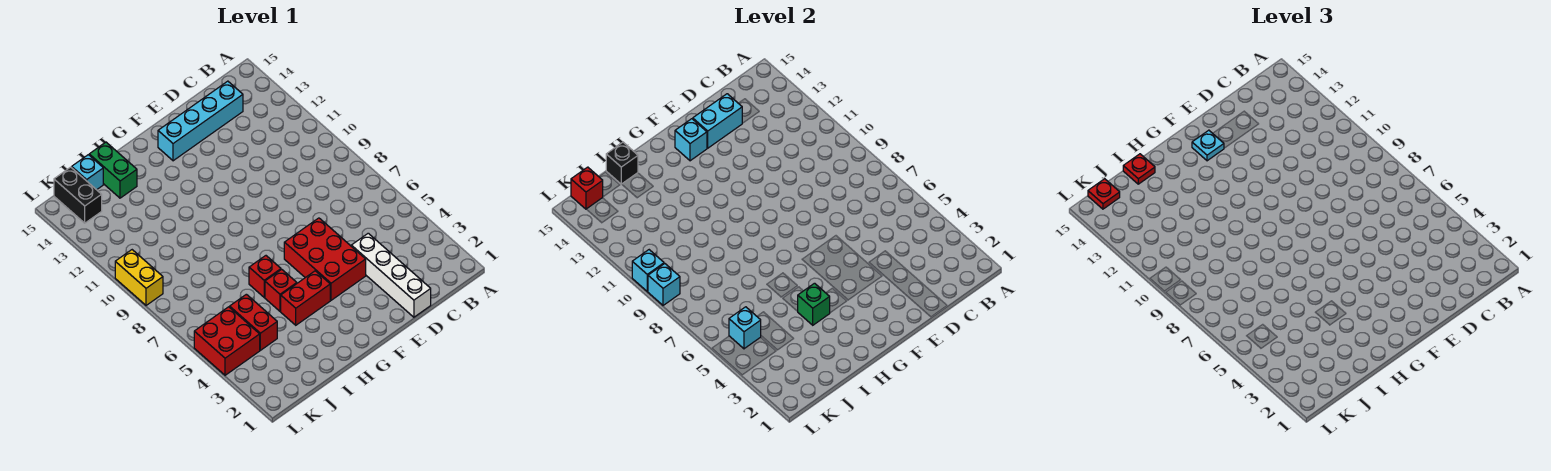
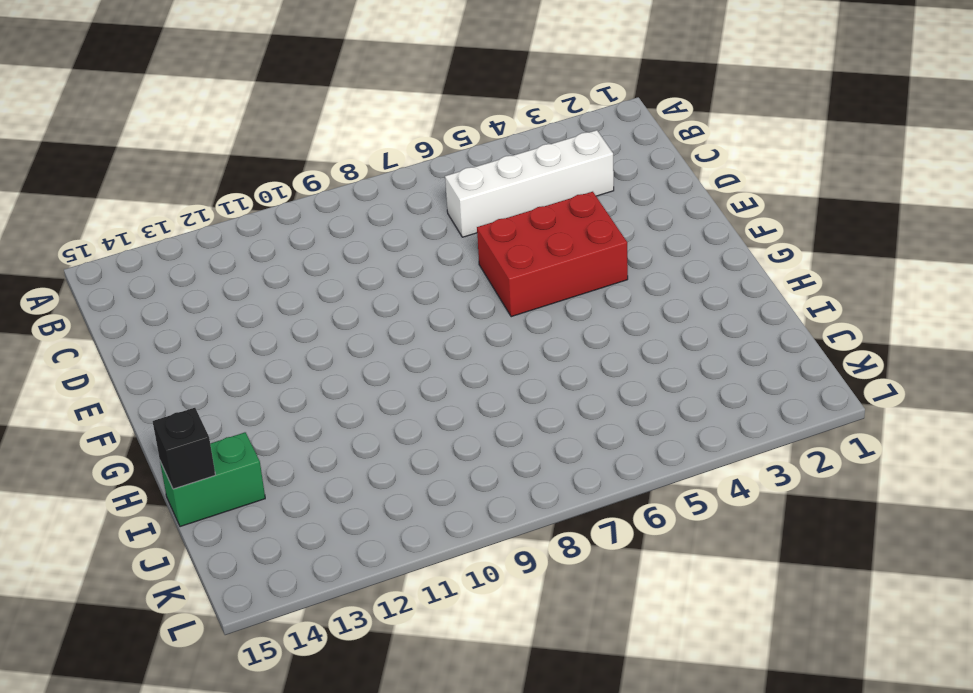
white 1x4 brick [445,130,614,237] -> white 1x4 brick moved to [351,233,431,317]
none -> cyan 1x4 brick [158,81,243,161]
none -> red 1x2 brick [281,271,330,325]
none -> red 1x1 brick [265,269,297,311]

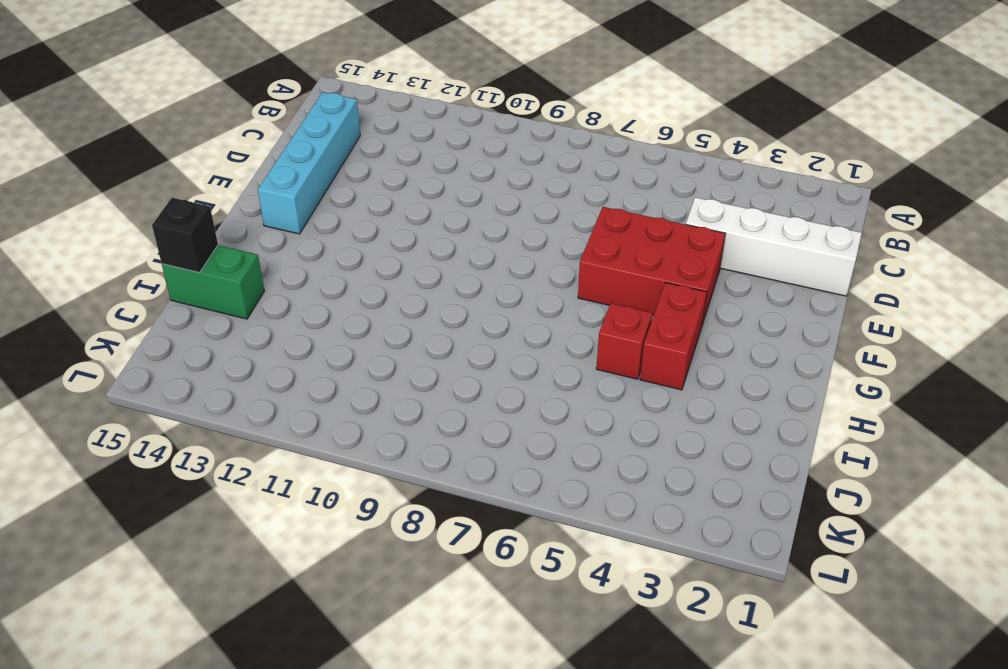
none -> red 1x1 brick [249,256,281,297]
none -> red 1x2 brick [230,294,277,350]
none -> cyan 1x1 brick [72,155,103,190]

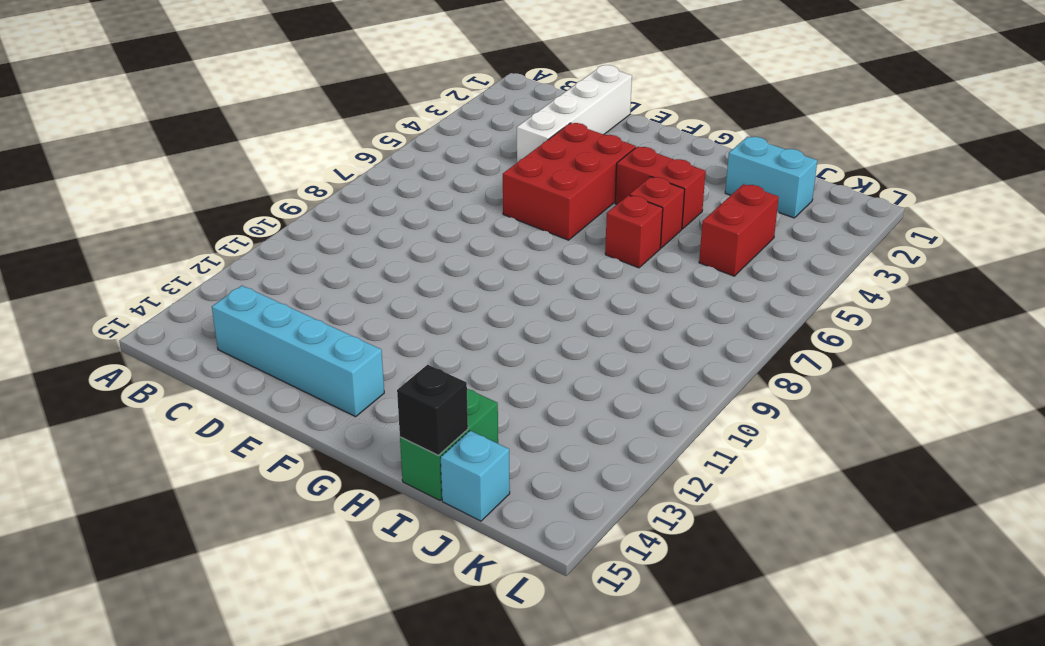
cyan 1x2 brick [725,137,817,218] -> cyan 1x2 brick moved to [693,94,742,148]
none -> red 2x2 brick [194,307,260,375]
none -> black 1x2 brick [54,167,102,223]
none -> yellow 1x2 brick [115,250,163,305]

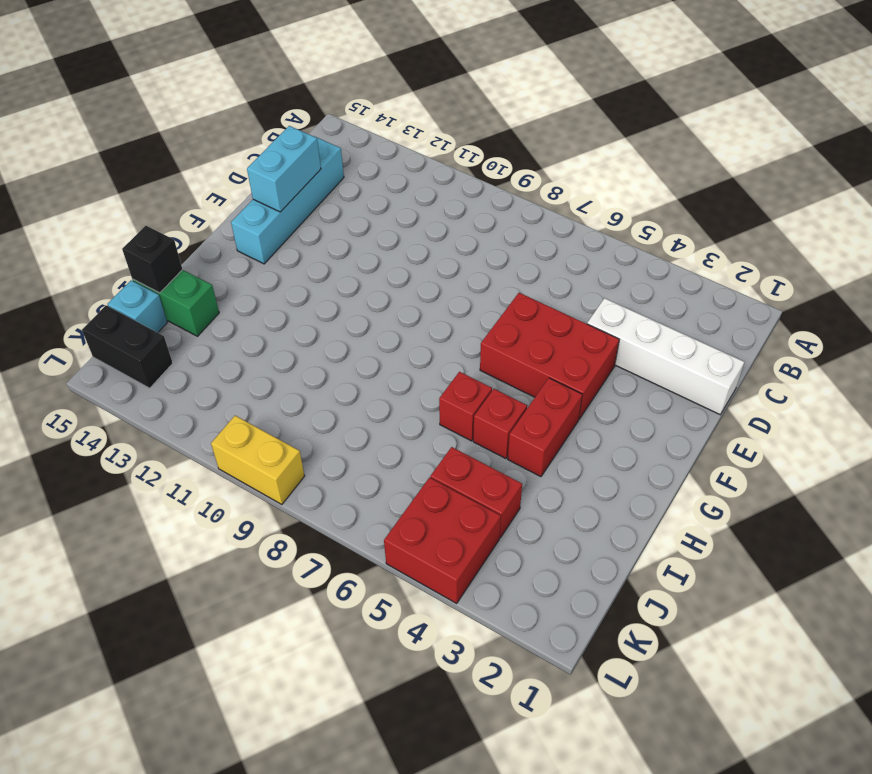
none -> cyan 1x1 brick [675,119,707,161]
none -> green 1x1 brick [798,283,830,325]
none -> cyan 1x1 brick [729,307,761,349]

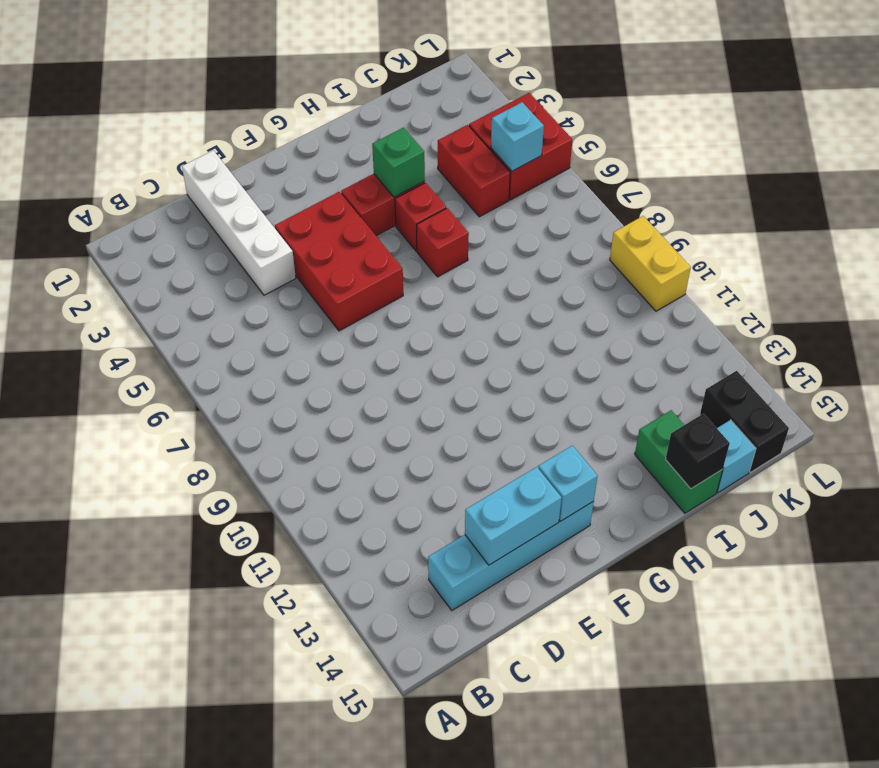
none -> red 1x1 brick [571,167,603,209]
none -> cyan 1x1 brick [648,264,680,305]
none -> cyan 1x1 brick [632,250,664,292]

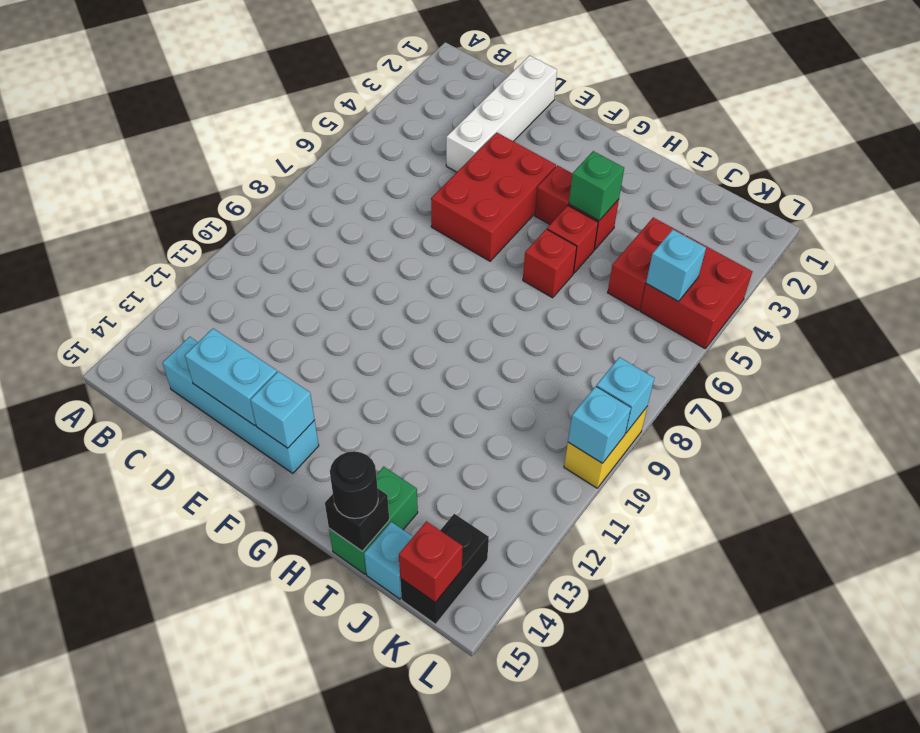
black 1x1 round brick [330,451,378,518] -> red 1x1 plate [1123,154,1155,184]
none -> cyan 1x1 plate [1192,130,1224,161]
none -> red 1x1 plate [1088,179,1120,209]

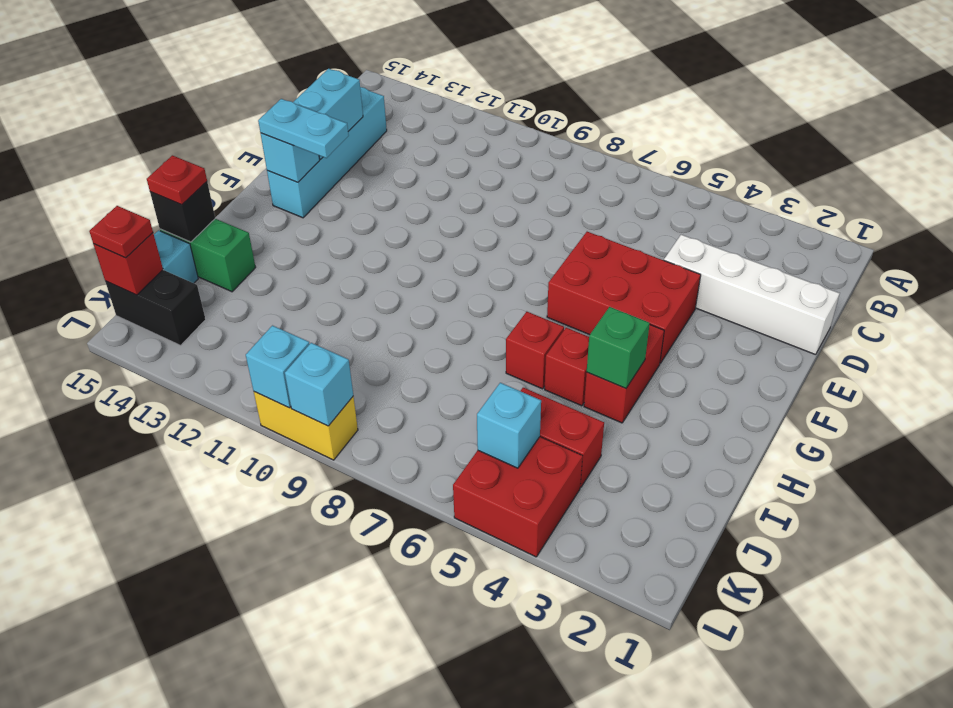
cyan 1x2 plate [258,99,349,158] -> cyan 1x1 plate [1192,130,1224,161]

